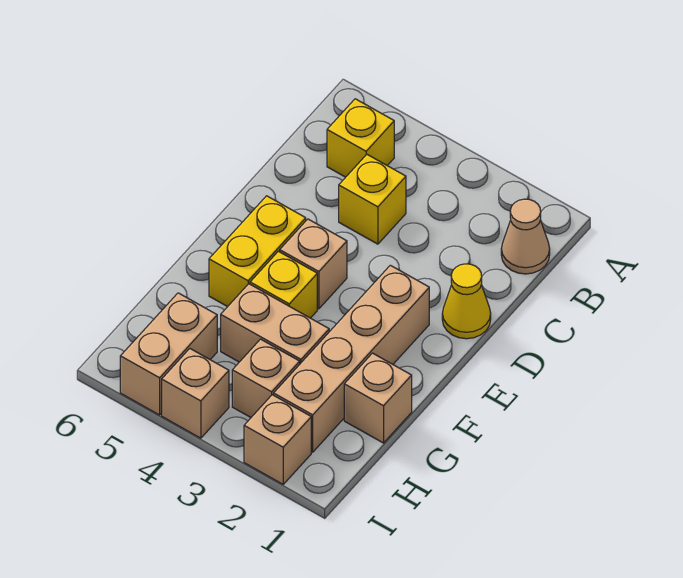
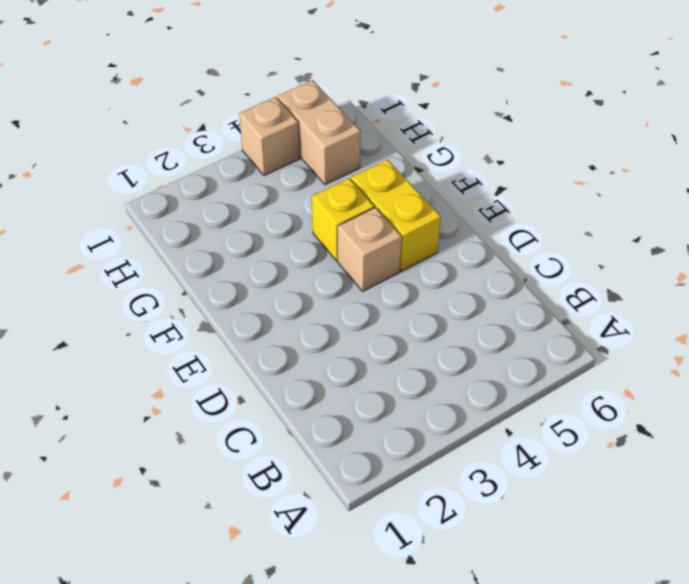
none -> tan 1x1 cone [501,199,550,274]
none -> yellow 1x1 brick [327,99,394,177]
none -> yellow 1x1 brick [339,154,406,244]

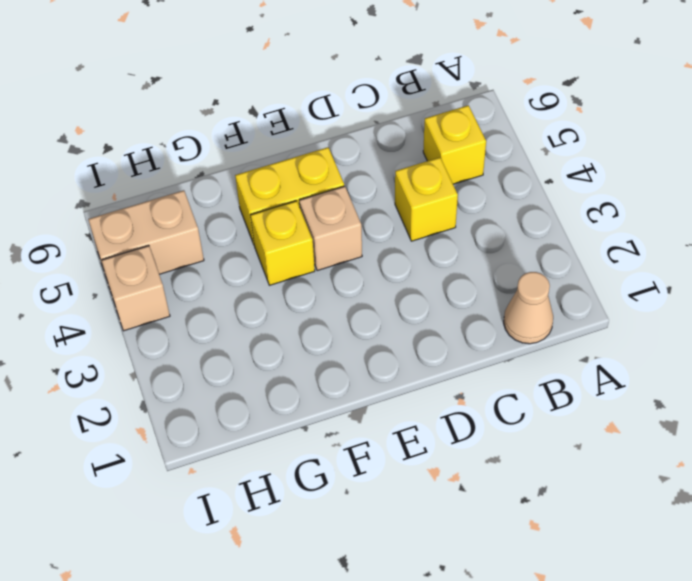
none -> yellow 1x1 cone [442,264,491,339]
none -> tan 1x4 brick [274,265,429,452]
none -> tan 1x1 brick [344,353,412,443]

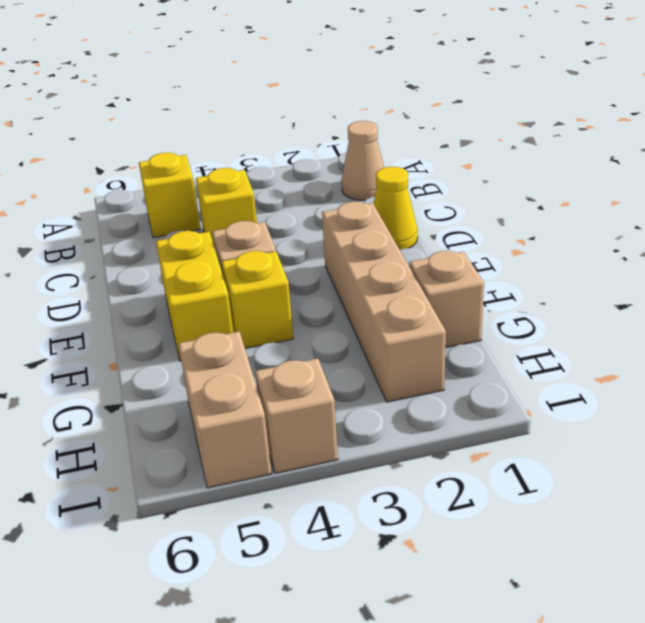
none -> tan 1x2 brick [221,284,329,364]
none -> tan 1x1 brick [232,339,300,417]
none -> tan 1x1 brick [244,395,311,484]

